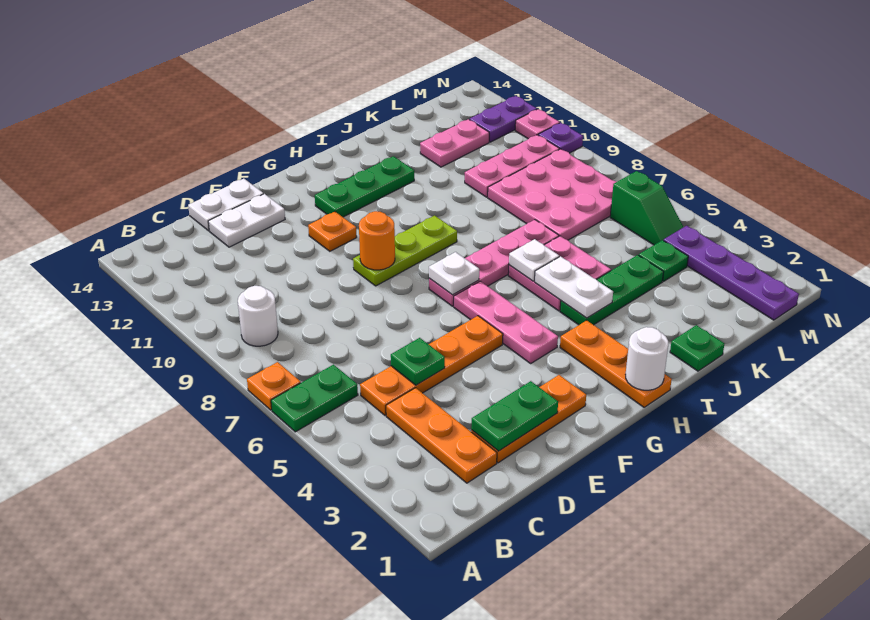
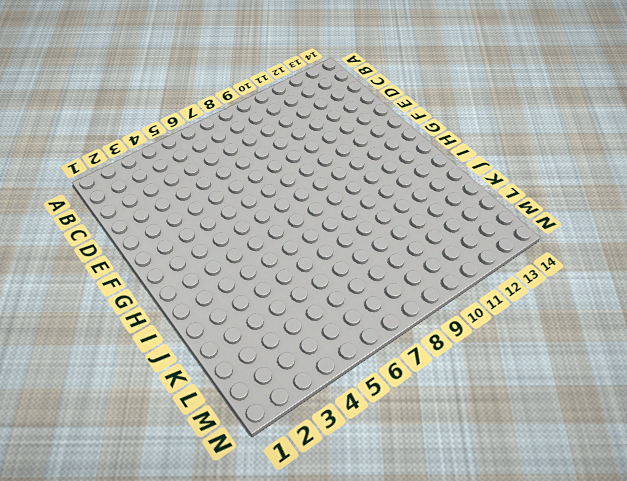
none -> green 1x2 plate [271,365,358,432]
none -> orange 1x1 plate [247,362,301,410]
none -> white 1x1 round brick [238,286,278,346]
none -> orange 1x3 plate [386,388,497,483]

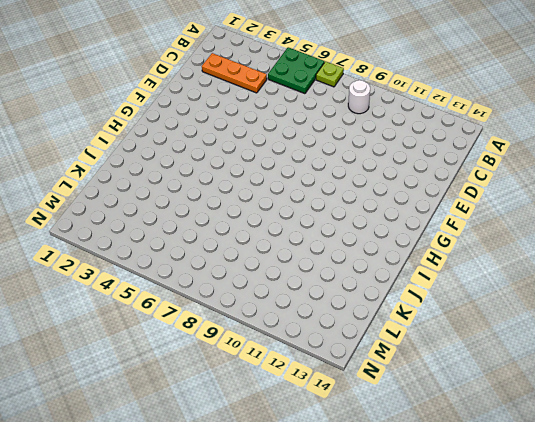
green 2x2 plate [268,47,325,94] -> green 1x2 plate [271,365,358,432]
lime 1x1 plate [316,61,344,87] -> orange 1x1 plate [247,362,301,410]
none -> orange 1x4 plate [360,316,503,415]
none -> orange 1x3 plate [471,375,586,463]
none -> white 1x2 plate [208,194,285,247]
none -> white 1x2 plate [188,179,263,231]

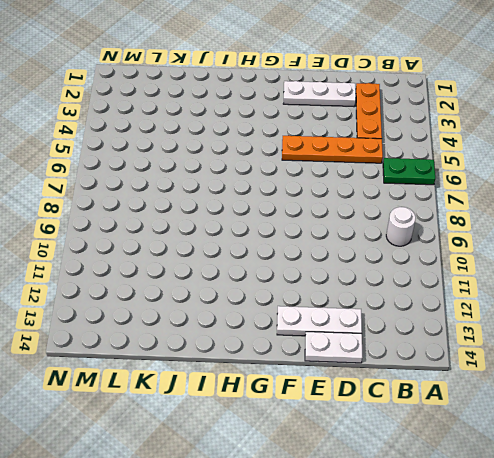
white 1x3 plate [283,81,356,107] -> orange 1x3 plate [471,375,586,463]
white 1x3 plate [277,306,362,336] -> white 1x2 plate [208,194,285,247]
none -> orange 1x1 plate [247,362,301,410]
none -> lime 1x3 plate [353,216,457,286]
none -> orange 1x1 plate [308,212,357,251]
none -> pink 1x3 plate [454,281,558,363]

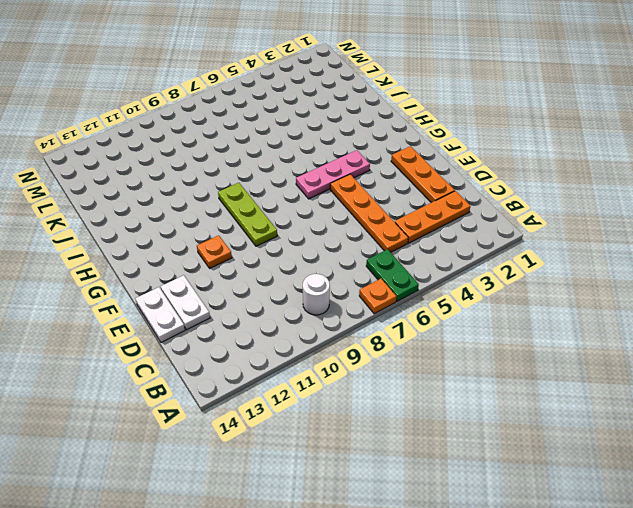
none -> pink 1x4 plate [429,220,559,306]
none -> green 1x3 plate [315,156,414,217]
none -> orange 1x3 plate [560,320,672,407]
none -> green 1x3 plate [560,255,663,325]

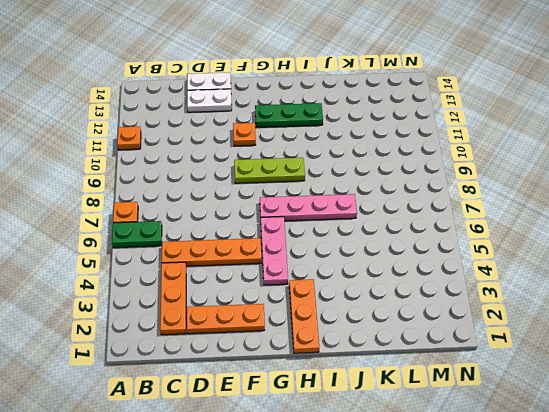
orange 1x1 plate [117,126,141,150] -> none
none -> white 1x1 round brick [238,286,278,346]
none -> green 1x3 plate [560,255,663,325]
none -> pink 2x2 plate [508,236,611,311]
none -> green 1x1 plate [670,325,724,371]

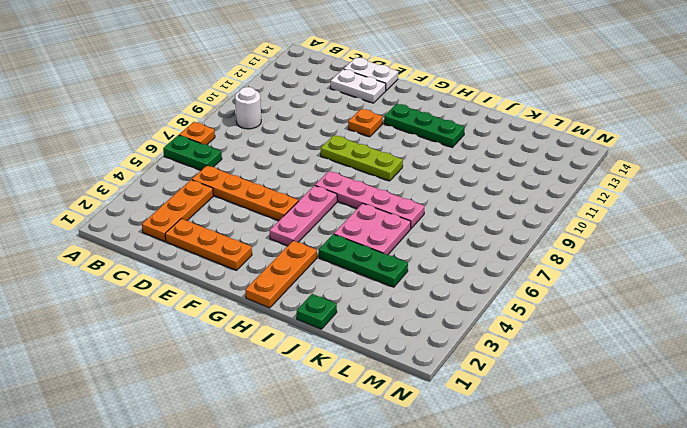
none -> pink 3x3 plate [488,149,616,240]
none -> pink 1x3 plate [465,135,559,197]
none -> pink 1x2 plate [420,119,489,167]
none -> green 1x1 plate [639,240,688,281]

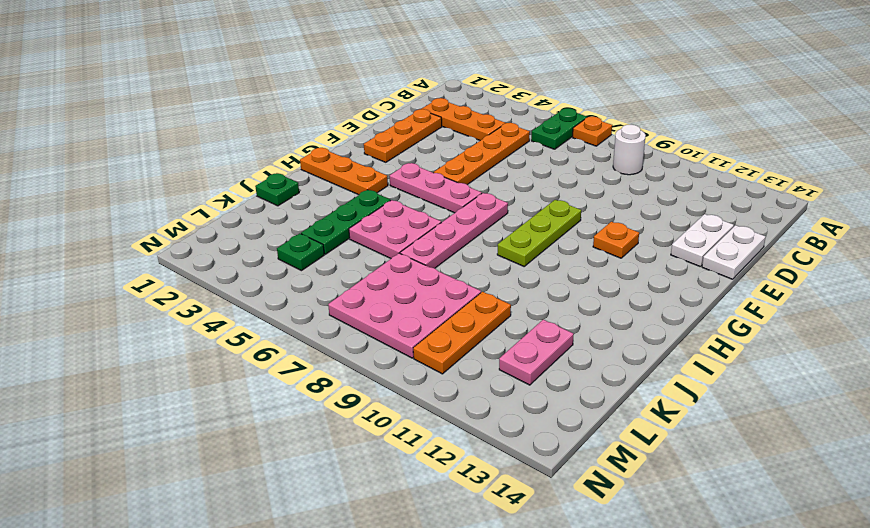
orange 1x3 plate [413,292,511,374] -> pink 1x3 plate [465,135,559,197]
none -> green 1x3 plate [315,156,414,217]
none -> purple 1x4 plate [664,226,799,320]
none -> green 1x2 slope [610,171,683,245]
none -> purple 1x2 plate [470,96,537,142]

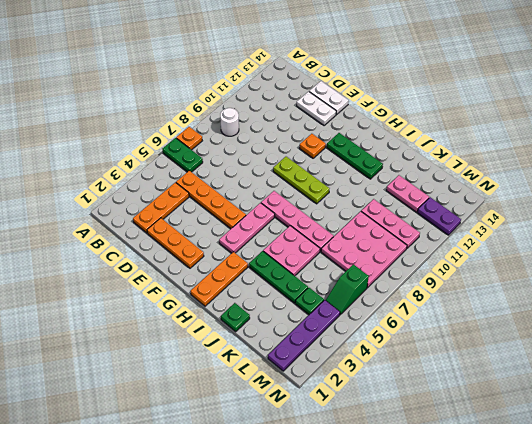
none -> purple 1x1 plate [538,123,583,153]
none -> pink 1x1 plate [515,109,560,139]
none -> green 1x2 plate [471,381,558,451]
none -> green 1x1 plate [391,338,445,385]

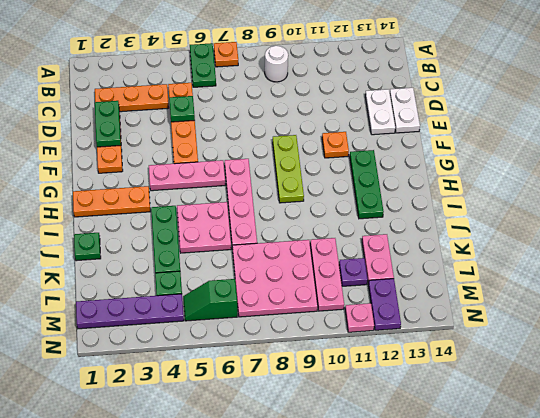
purple 1x1 plate [339,258,368,286] -> purple 1x1 plate moved to [538,123,583,153]
none -> orange 1x1 round brick [359,211,395,270]
none -> white 1x1 plate [429,252,479,295]
none -> white 1x1 round brick [626,327,668,390]
none -> white 1x2 plate [535,256,613,318]

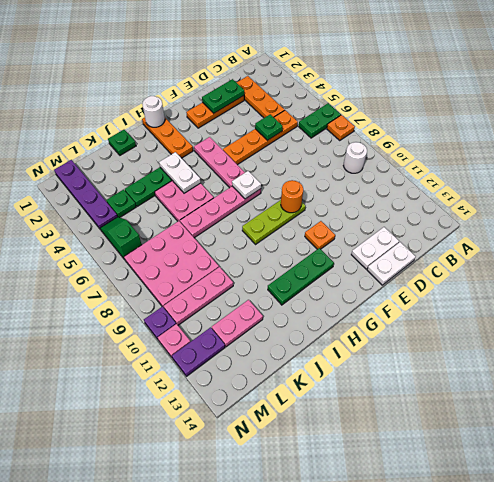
none -> white 1x1 plate [509,239,559,281]

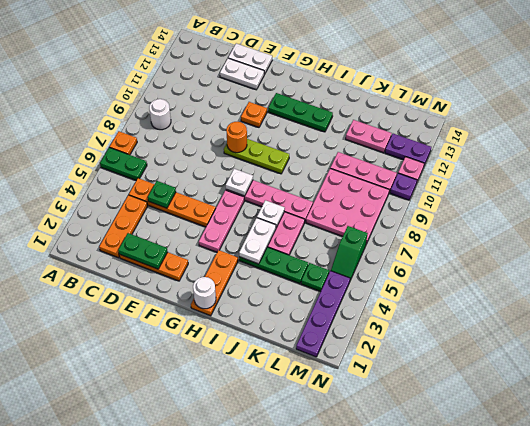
none -> green 1x1 plate [670,325,724,371]

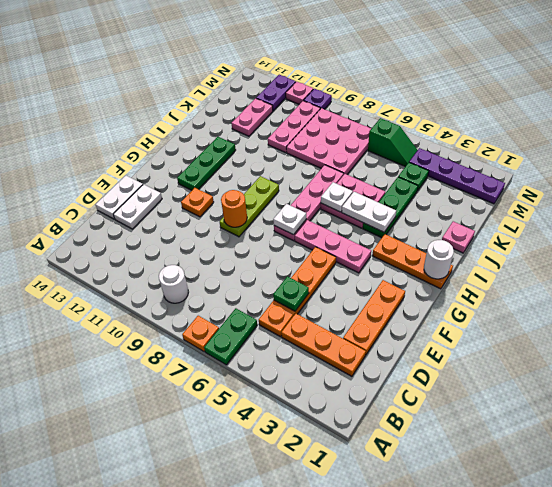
pink 1x1 plate [442,221,475,253] -> green 1x1 plate [670,325,724,371]
none -> green 1x2 plate [471,381,558,451]

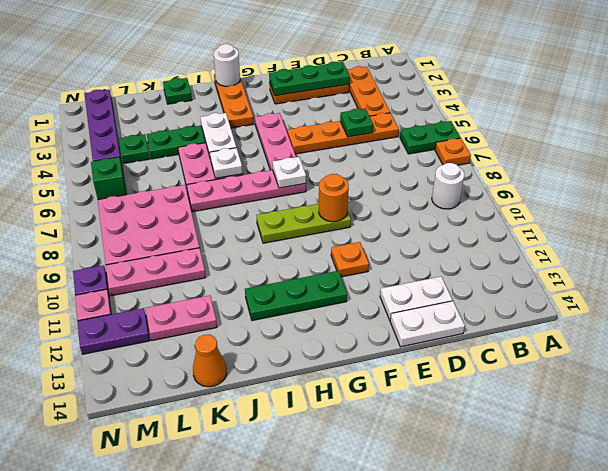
green 1x3 plate [269,62,350,96] -> green 1x2 plate [471,381,558,451]
orange 1x1 cone [193,335,227,387] -> none

